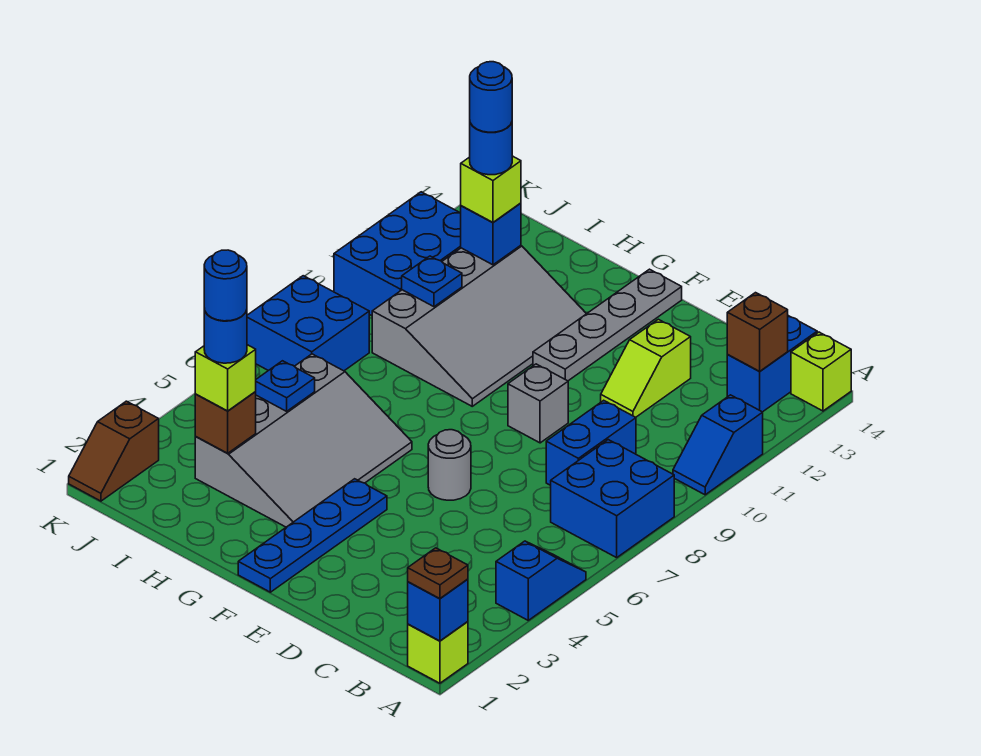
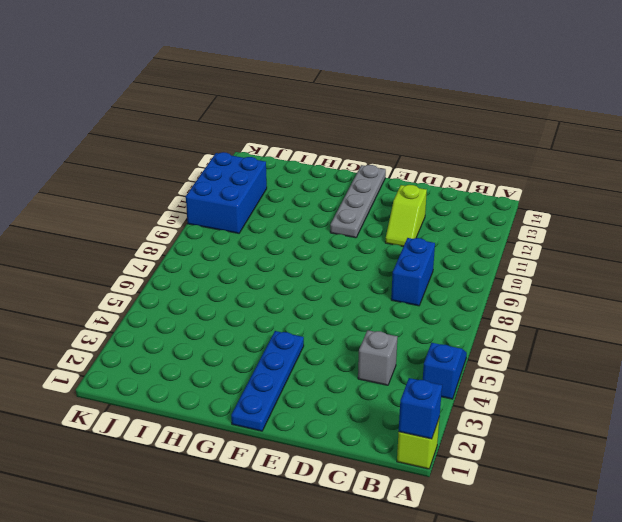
grey 1x1 brick [358,330,397,385] -> grey 1x1 brick moved to [508,364,568,443]
none -> blue 2x2 brick [551,440,674,558]
none -> blue 1x2 slope [673,395,763,495]
none -> lime 1x1 brick [791,332,851,411]
none -> blue 1x2 brick [727,316,817,412]

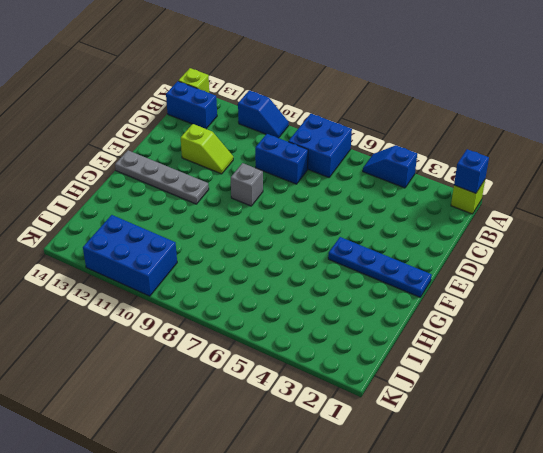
none -> grey 1x1 round brick [428,430,471,500]
none -> grey 3x4 slope [195,354,412,527]
none -> grey 3x4 slope [372,245,586,406]
none -> blue 2x2 brick [247,276,369,371]

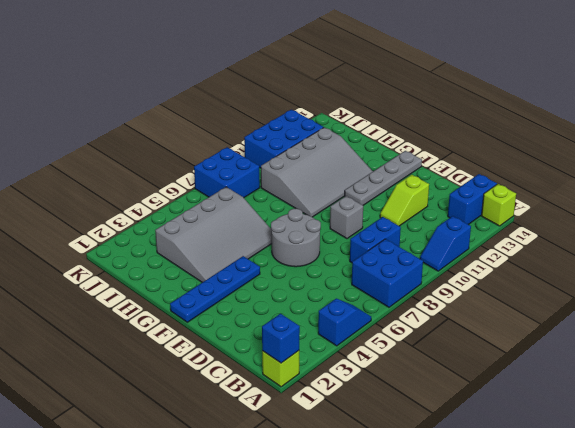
grey 2x2 round brick [271,209,321,267] -> grey 1x1 round brick [428,430,471,500]
none -> brown 1x2 slope [69,401,159,501]
none -> brown 1x1 brick [727,293,788,371]
none -> brown 1x1 brick [195,391,256,453]
none -> blue 1x1 plate [256,361,315,411]

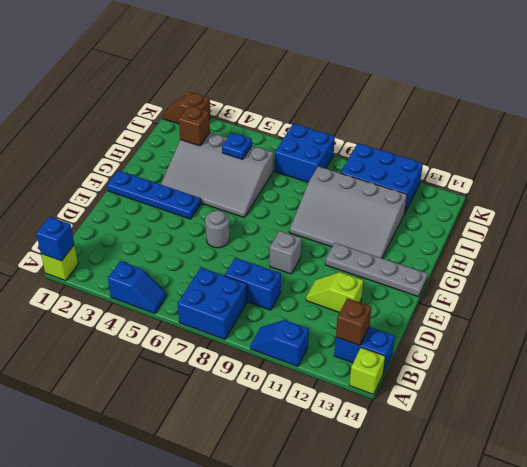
none -> blue 1x1 plate [402,256,462,307]
none -> blue 1x1 brick [461,203,521,265]
none -> brown 1x1 plate [408,548,468,599]
none -> lime 1x1 brick [195,345,256,411]

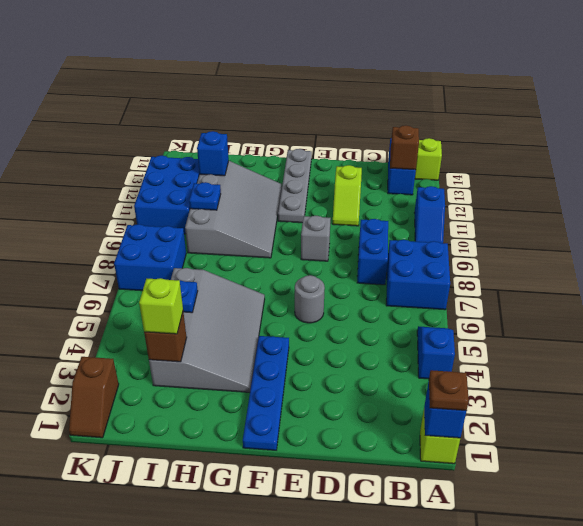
none -> lime 1x1 brick [461,156,521,223]
none -> blue 1x1 round brick [204,309,247,363]
none -> blue 1x1 round brick [470,122,512,175]
none -> blue 1x1 round brick [204,250,247,321]

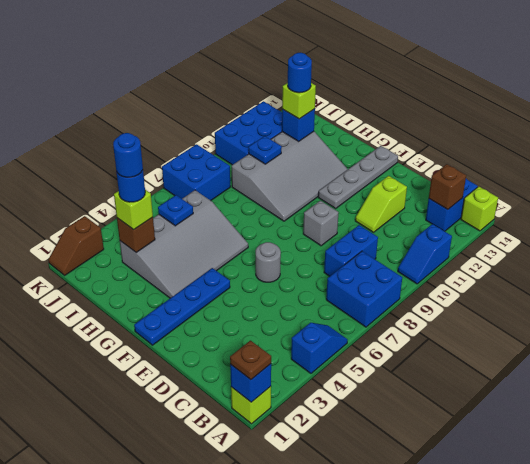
none -> blue 1x1 round brick [470,62,512,132]

